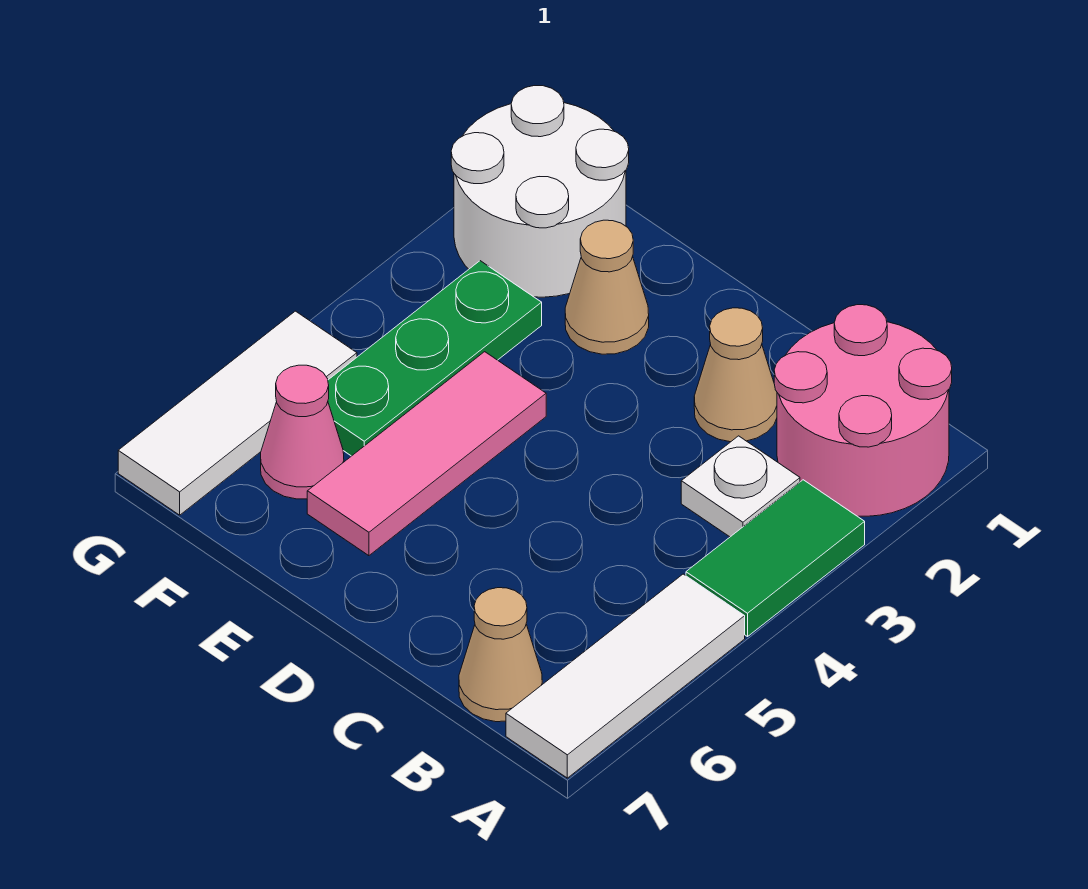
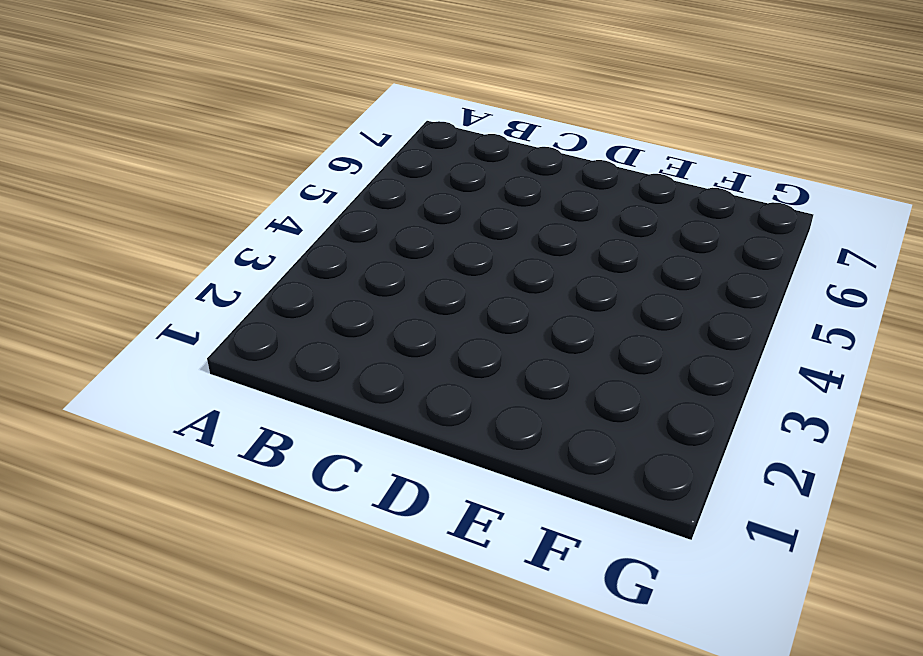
none -> pink 2x2 round brick [774,305,952,516]
none -> green 1x2 tile [686,480,865,637]
none -> white 1x3 tile [506,574,745,778]

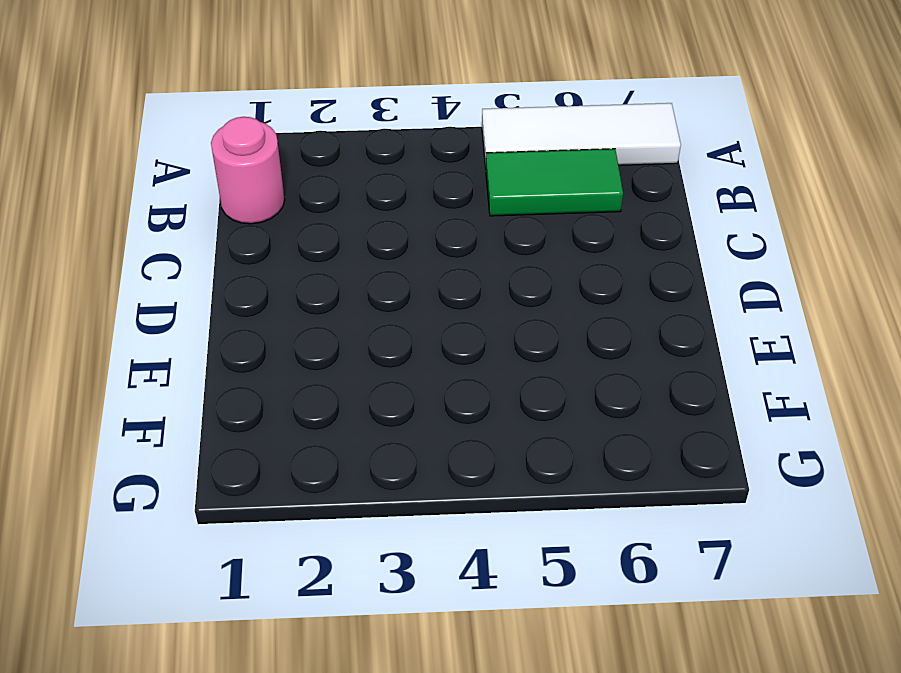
pink 1x1 round brick [211,117,285,224] -> pink 2x2 round brick [774,305,952,516]
green 1x2 tile [486,149,623,216] -> green 1x2 tile moved to [686,480,865,637]
none -> white 1x1 plate [681,436,800,537]
none -> tan 1x1 cone [459,588,542,722]
none -> tan 1x1 cone [694,308,777,442]

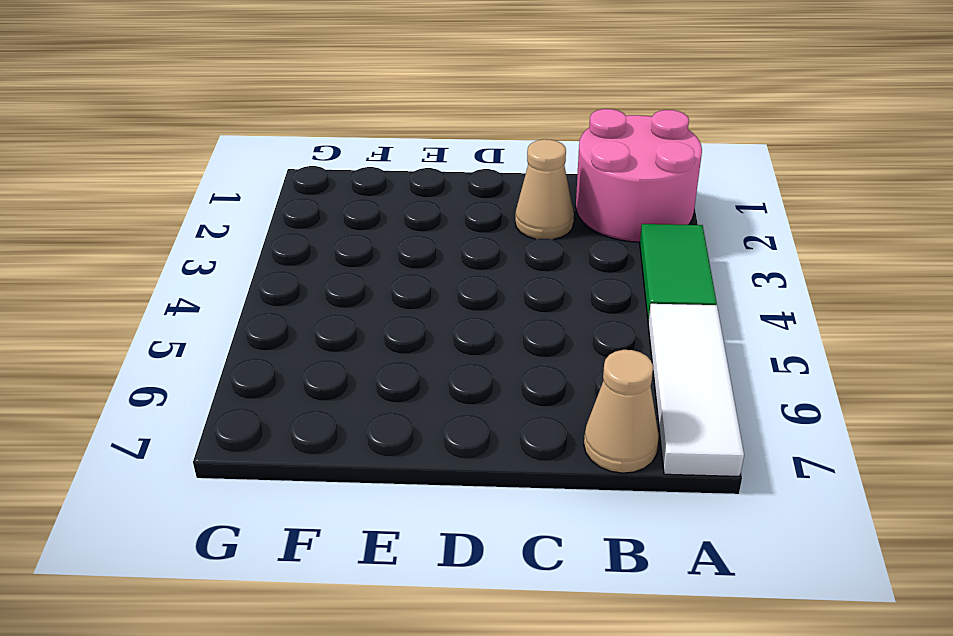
none -> white 1x1 plate [681,436,800,537]
none -> tan 1x1 cone [565,220,649,354]
none -> pink 1x3 tile [307,352,546,556]

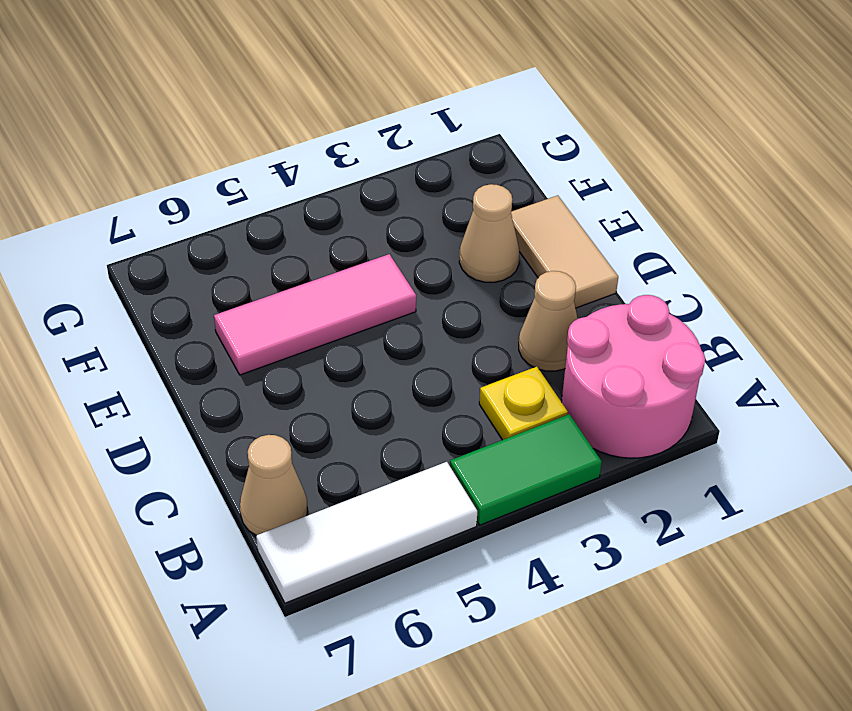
yellow 1x1 plate [479,367,568,440] -> white 1x1 plate [681,436,800,537]
tan 1x2 tile [511,195,618,308] -> none
none -> white 2x2 round brick [451,86,629,297]
none -> green 1x3 plate [328,261,542,456]
none -> pink 1x1 cone [261,365,344,499]

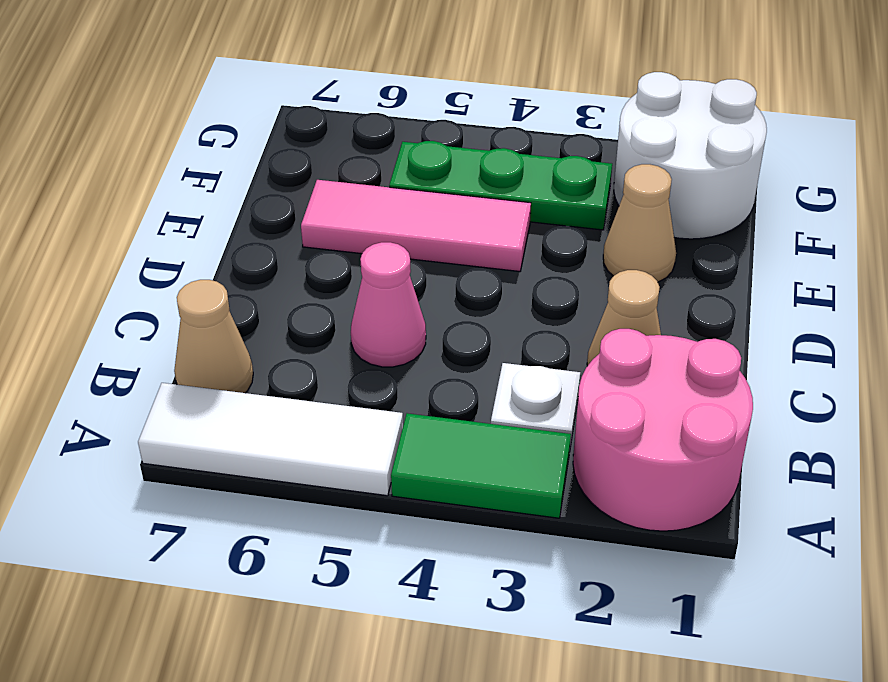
pink 1x1 cone [351,242,426,367] -> pink 1x1 cone moved to [261,365,344,499]
none -> white 1x3 tile [118,311,357,515]

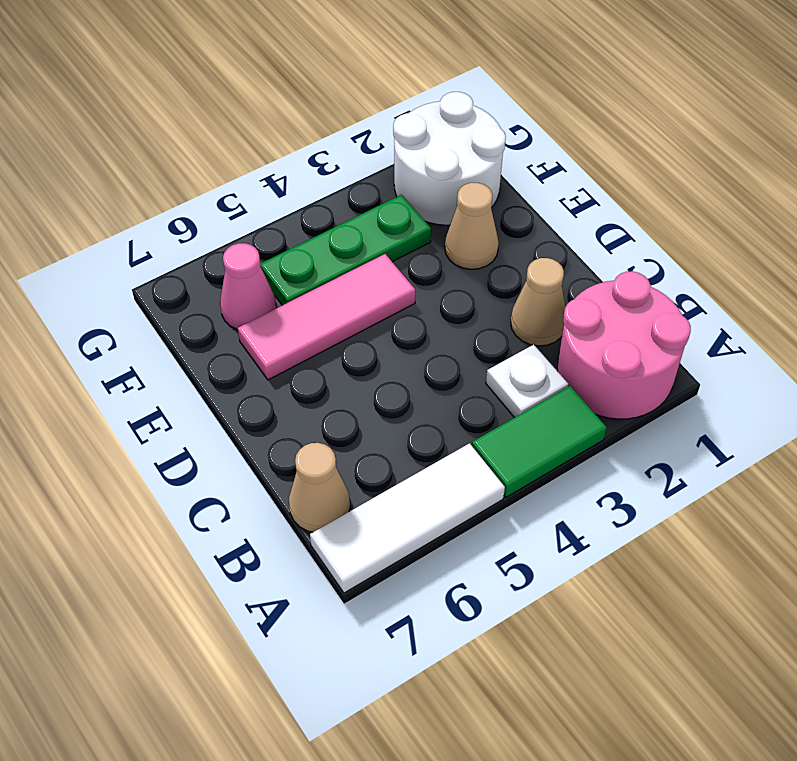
none -> white 1x3 tile [118,311,357,515]

